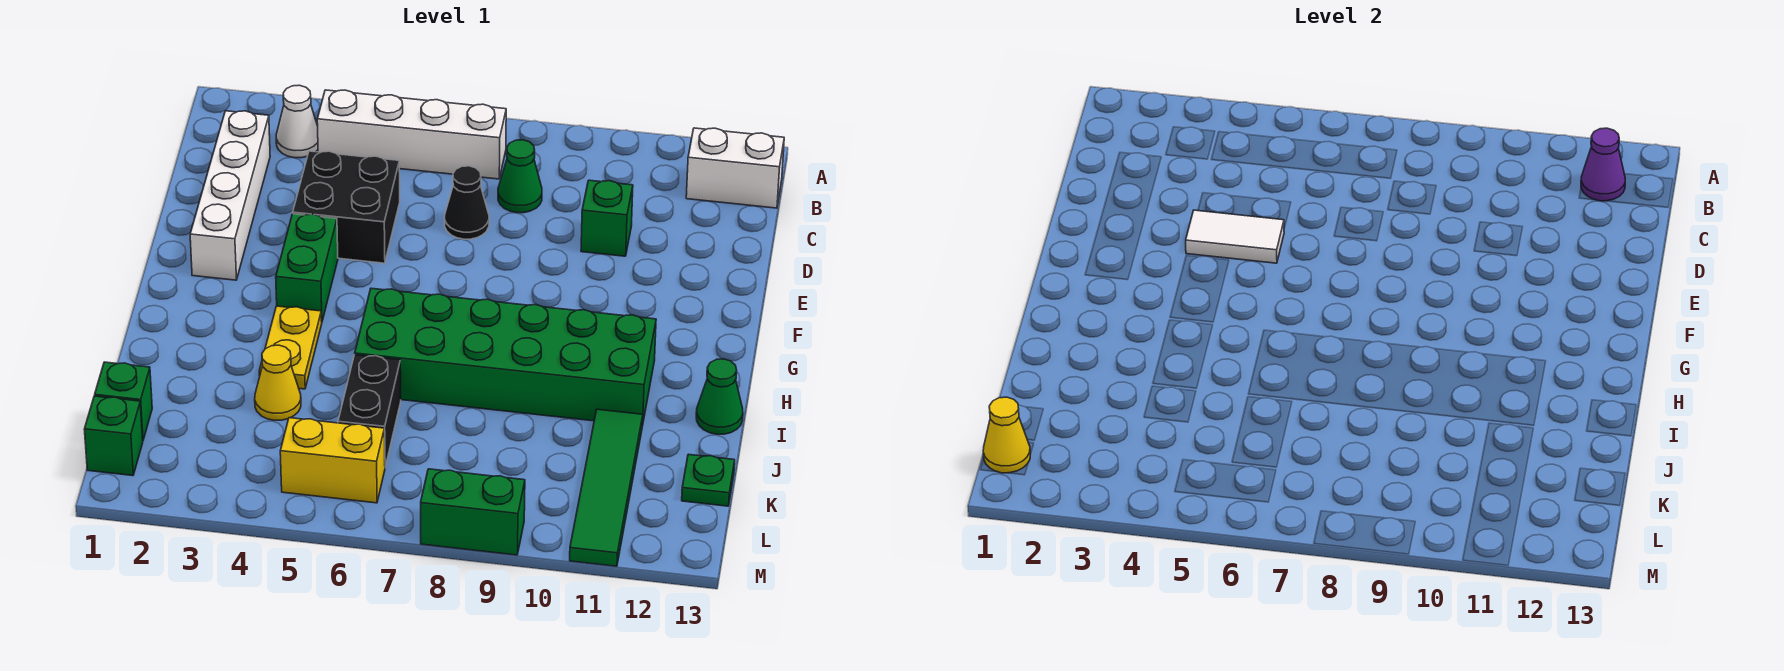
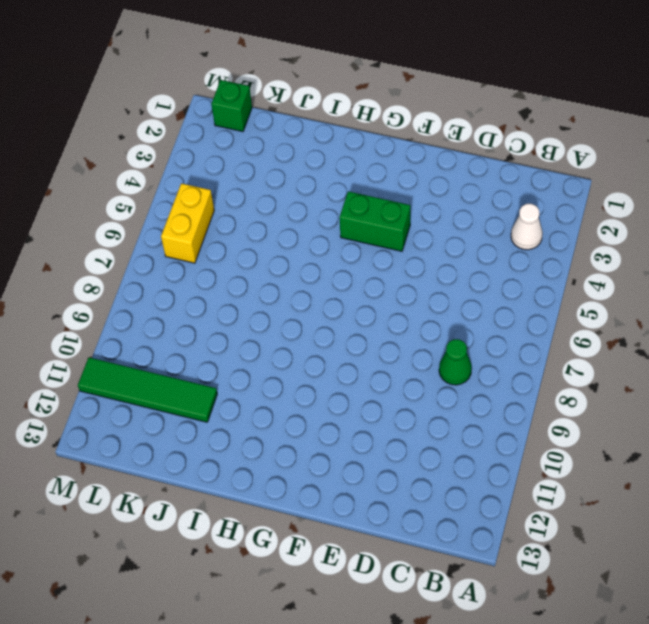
none -> white 1x4 brick [317,90,506,179]
none -> white 1x2 brick [686,128,784,208]
none -> white 1x4 brick [190,111,270,280]

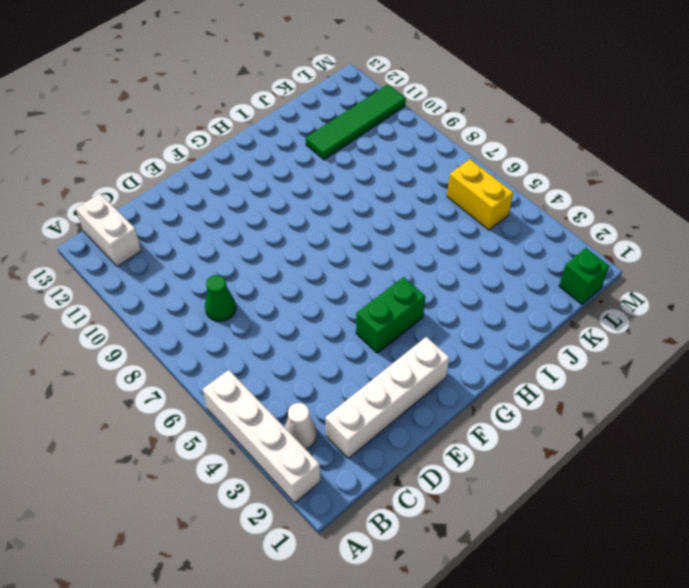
white 1x4 brick [203,370,320,503] -> white 1x4 brick moved to [317,90,506,179]
none -> black 2x2 brick [293,151,400,263]
none -> black 1x1 cone [445,166,489,239]
none -> green 1x1 brick [581,180,633,256]

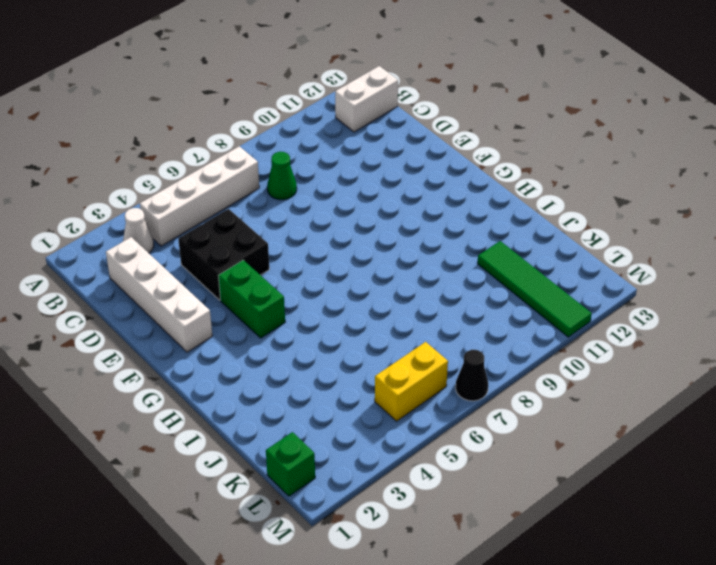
black 1x1 cone [456,350,488,401] -> black 1x1 cone moved to [445,166,489,239]
none -> green 1x1 brick [581,180,633,256]
none -> yellow 1x2 plate [259,306,322,389]
none -> green 2x6 brick [355,288,656,426]

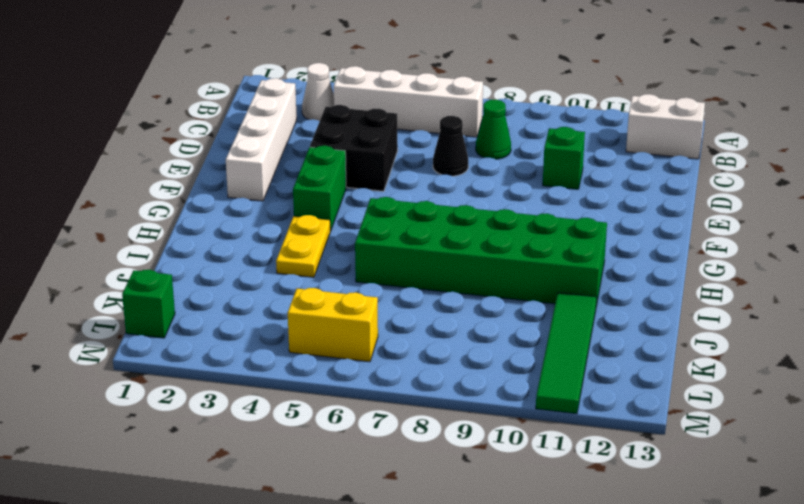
none -> green 1x1 cone [696,359,743,434]
none -> yellow 1x1 cone [255,345,301,420]
none -> black 1x2 brick [338,355,401,467]

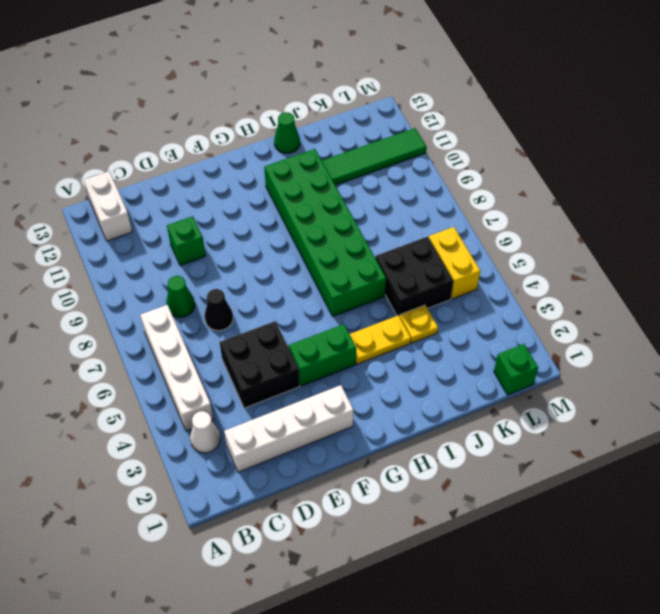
yellow 1x1 plate [400,305,438,343] -> yellow 1x1 cone [255,345,301,420]
black 2x2 brick [375,237,454,316] -> black 1x2 brick [338,355,401,467]
none -> green 1x1 brick [95,362,152,440]
none -> green 1x1 plate [682,454,735,506]
none -> green 1x2 brick [421,469,525,555]

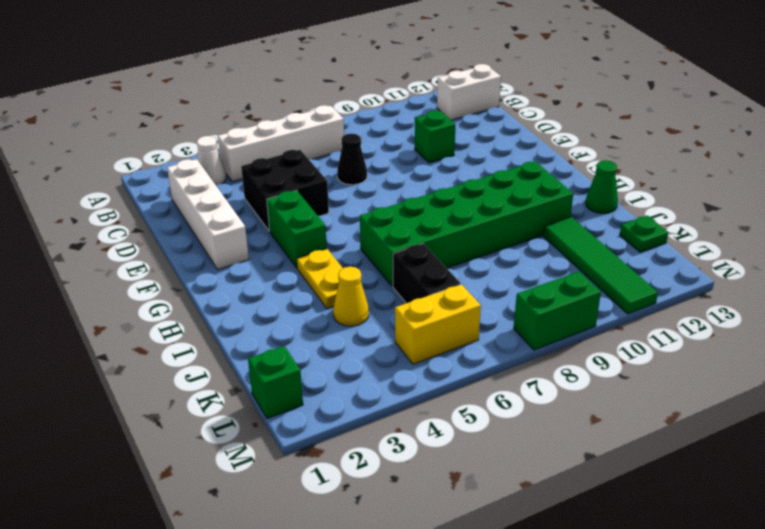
none -> green 1x1 cone [498,140,542,213]
none -> green 1x1 brick [95,362,152,440]
none -> purple 1x1 cone [1581,128,1625,201]

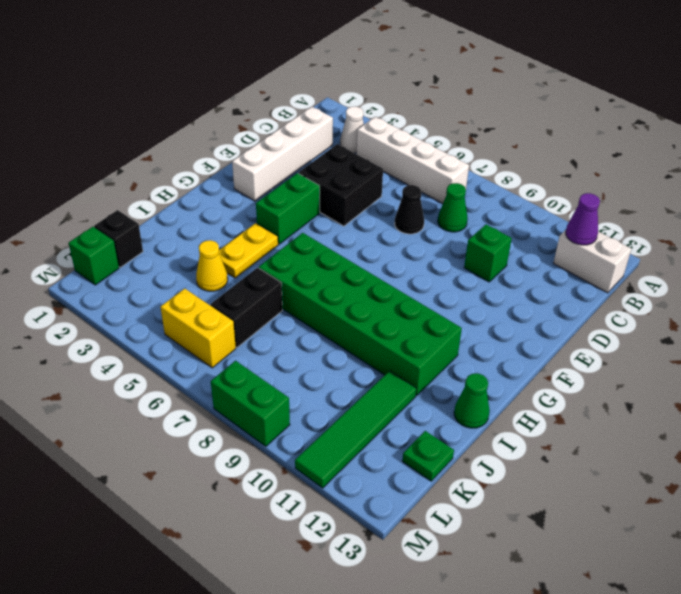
black 1x1 brick [94,210,143,268] -> green 1x1 brick [95,362,152,440]
none -> white 1x2 tile [1186,210,1284,263]
none -> yellow 1x1 cone [983,397,1030,473]

